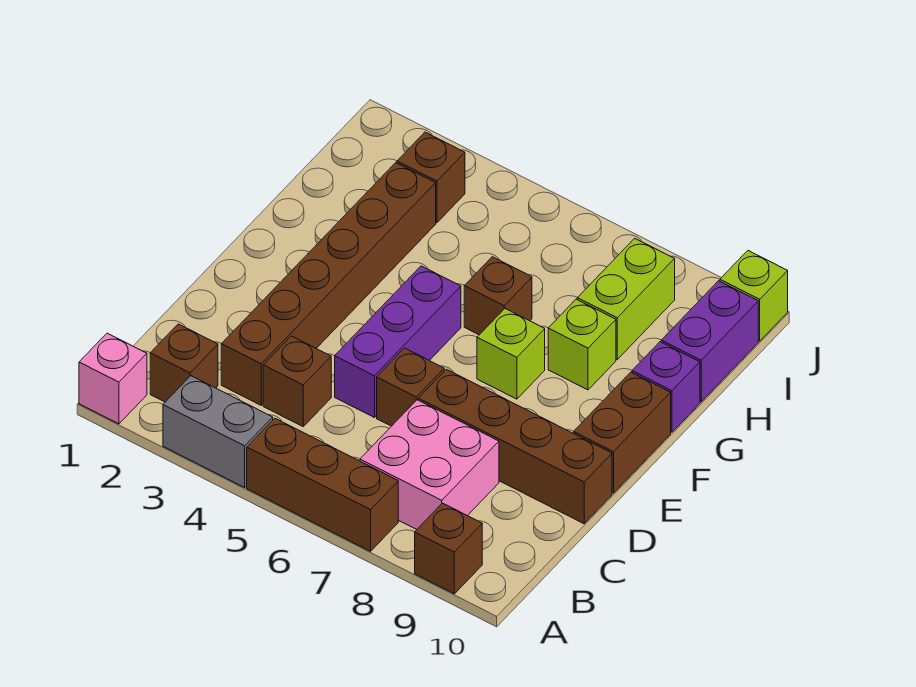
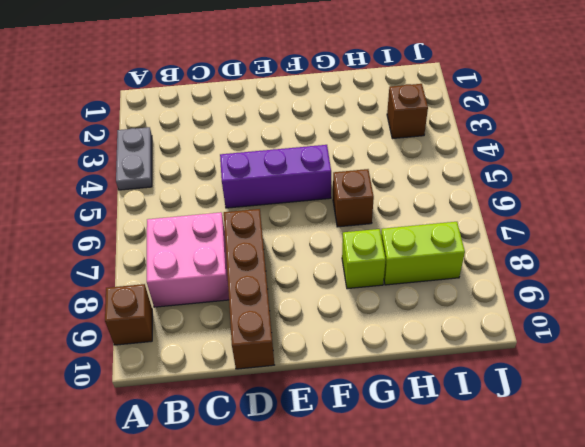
grey 1x2 plate [116,127,152,190] -> grey 1x2 brick [163,376,273,487]
none -> pink 1x1 brick [79,333,147,424]
none -> brown 1x3 brick [247,418,398,551]
none -> brown 1x1 brick [150,324,218,402]

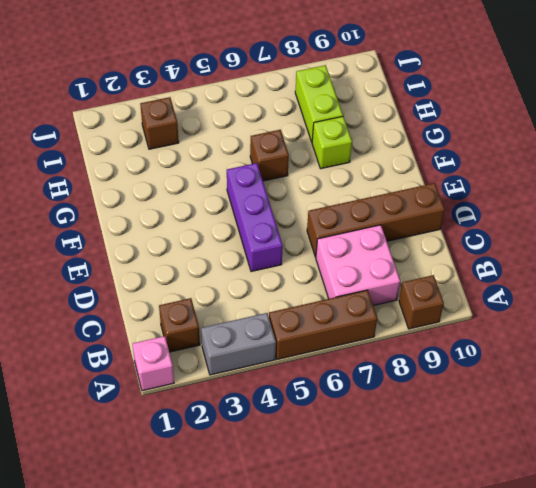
none -> brown 1x6 brick [221,163,436,405]
none -> brown 1x1 brick [263,336,331,426]
none -> brown 1x1 brick [377,348,444,426]

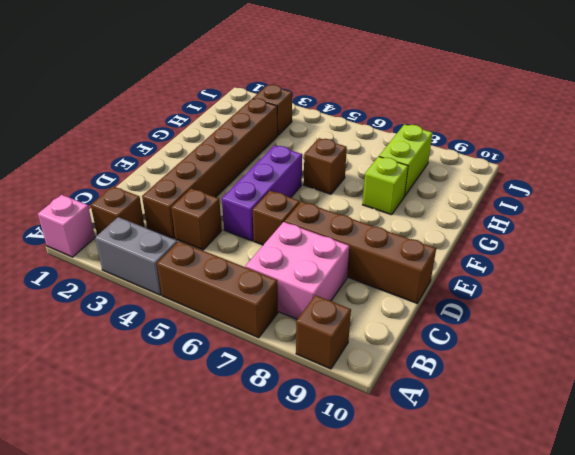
none -> brown 1x2 brick [574,372,671,493]
none -> lime 1x1 brick [477,309,545,399]
none -> purple 1x1 brick [632,342,700,432]

